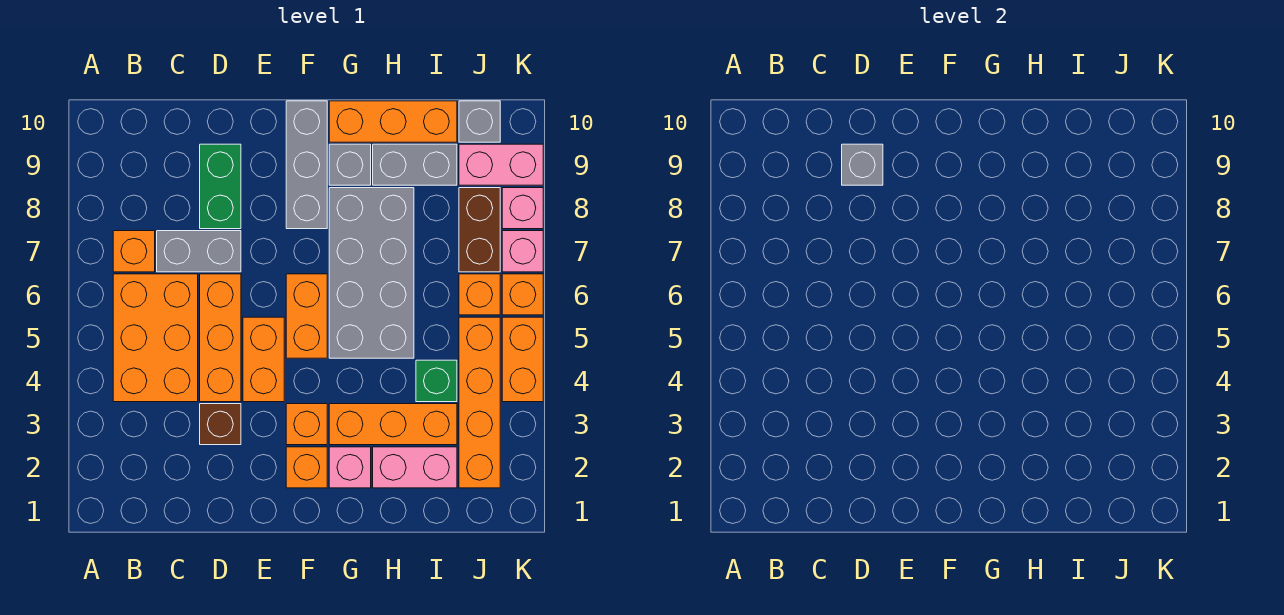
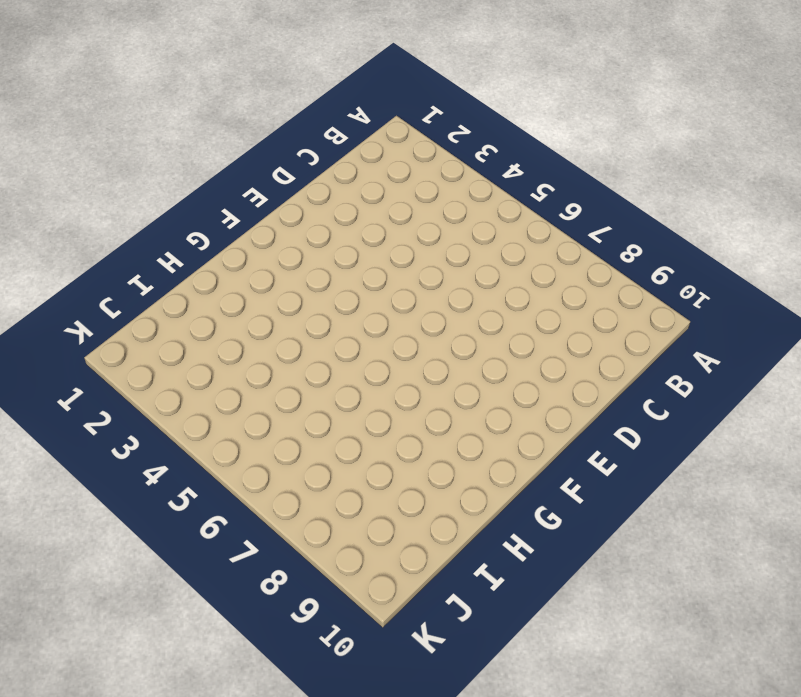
none -> orange 2x3 brick [113,274,198,402]
none -> orange 1x1 brick [113,231,155,272]
none -> grey 1x2 brick [157,231,241,272]

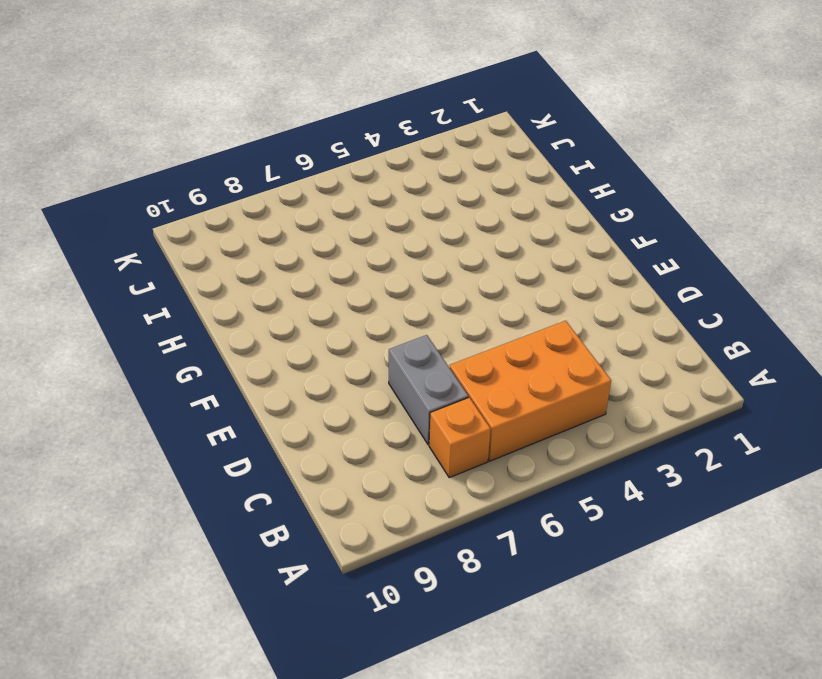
none -> brown 1x1 brick [200,404,241,445]
none -> orange 1x3 brick [200,274,241,402]
none -> green 1x2 brick [200,144,241,229]

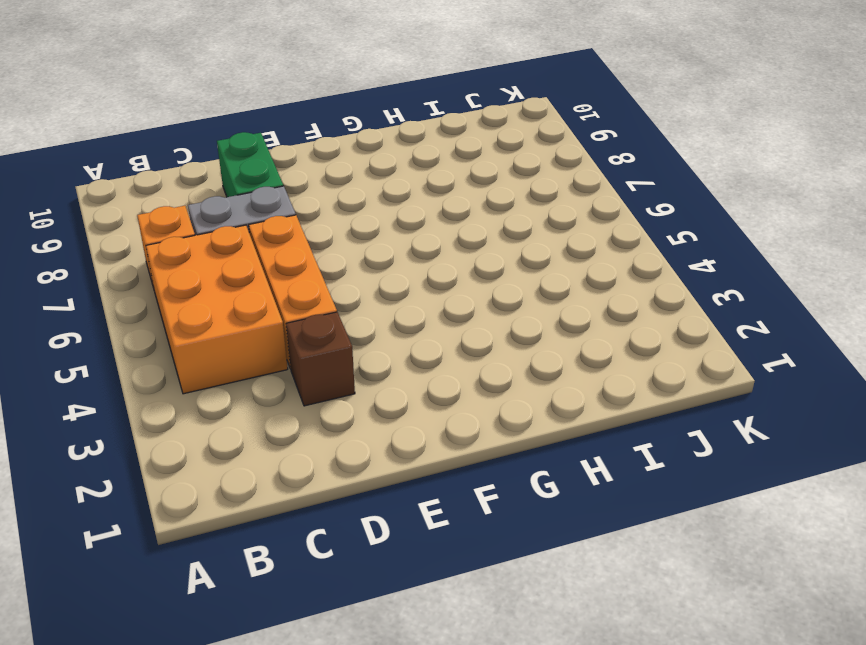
none -> orange 1x2 brick [243,317,284,402]
none -> orange 1x1 brick [286,447,327,488]
none -> orange 1x1 brick [286,404,327,445]

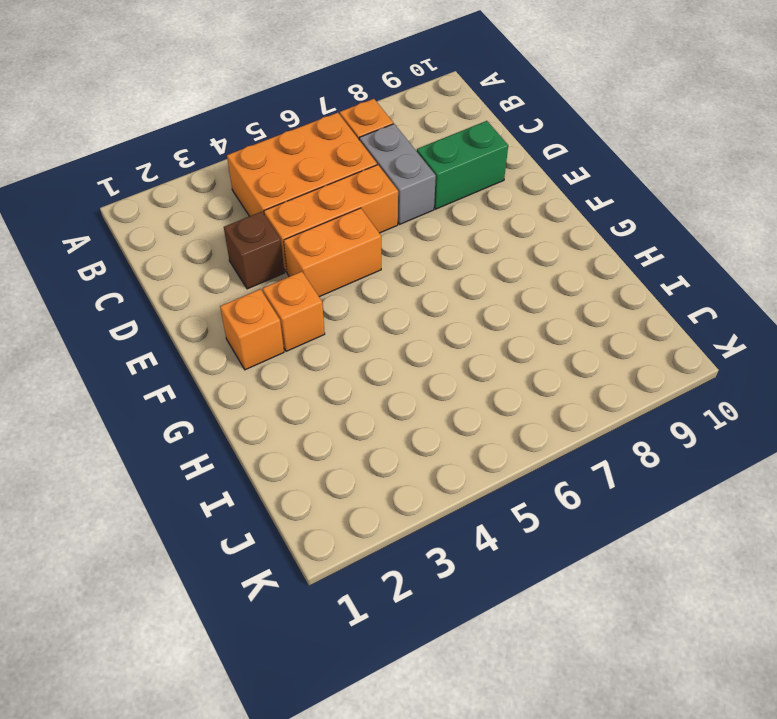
none -> orange 1x2 brick [286,274,327,358]
none -> grey 1x3 brick [286,101,327,229]
none -> pink 1x1 brick [329,447,371,488]

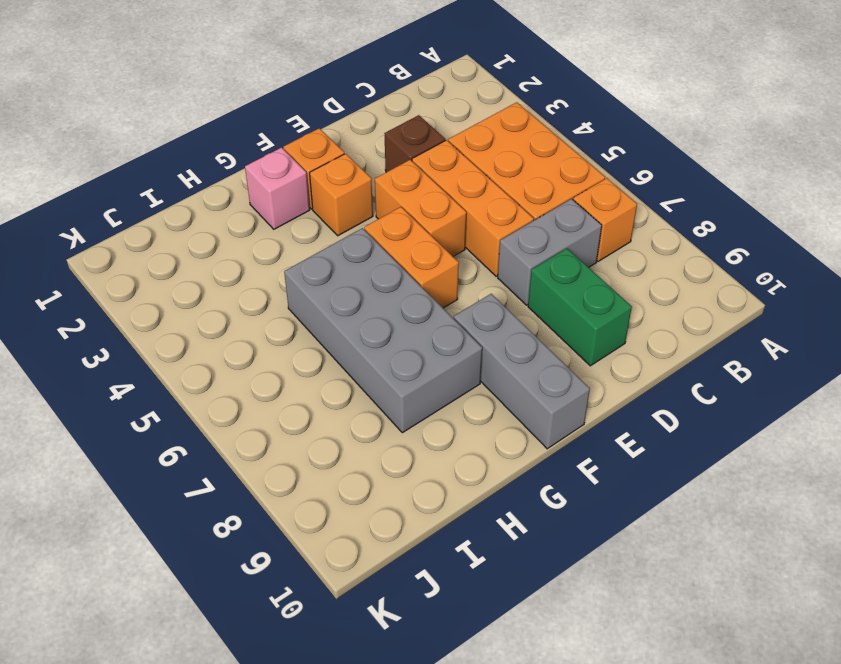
none -> orange 1x3 brick [329,404,457,445]
none -> grey 1x1 brick [329,144,371,185]
none -> orange 1x3 brick [329,101,457,142]

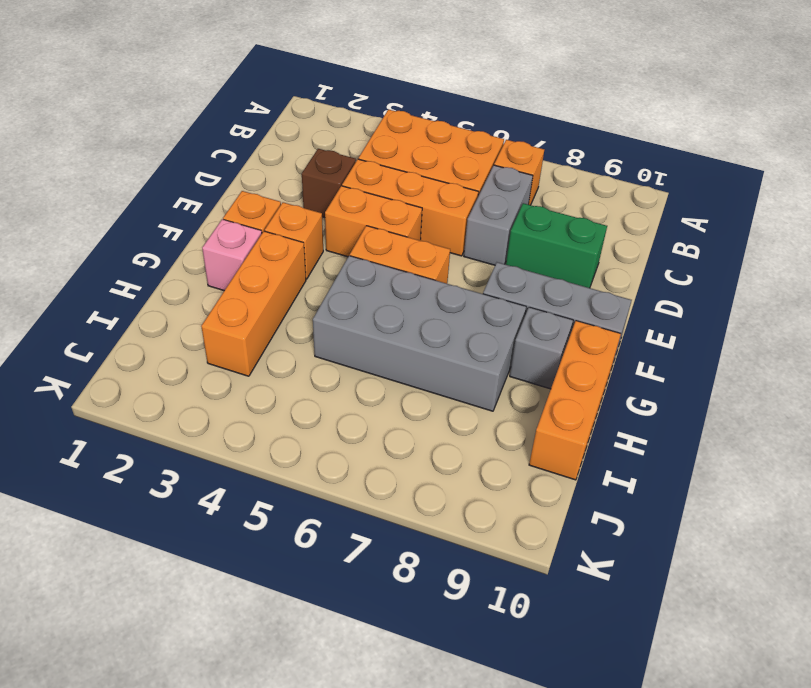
none -> pink 1x2 brick [373,447,457,488]
none -> grey 1x2 brick [373,144,457,185]
none -> green 1x1 brick [416,360,457,402]

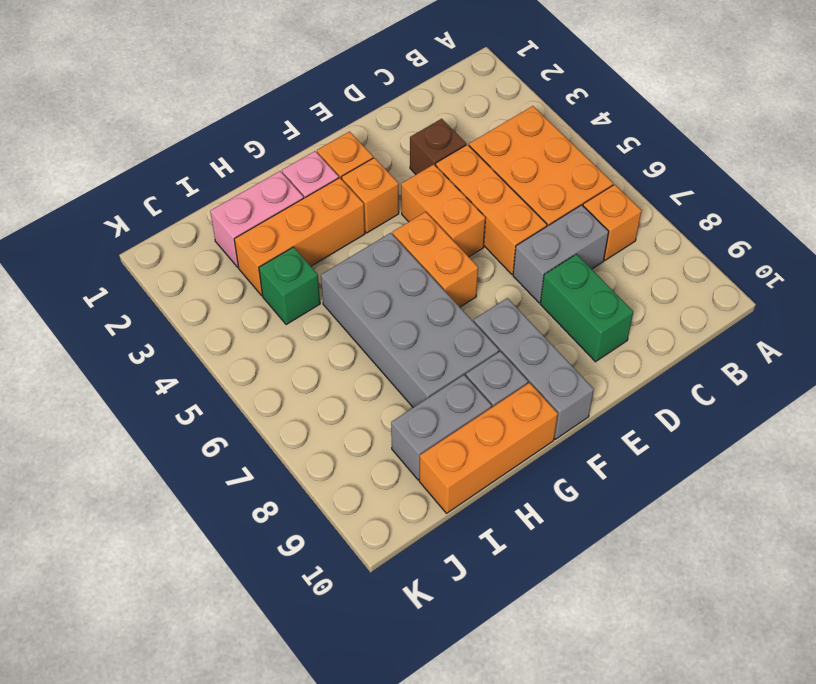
none -> orange 1x4 brick [459,317,500,488]
none -> orange 1x1 brick [459,274,500,315]
none -> brown 1x2 brick [459,188,500,272]

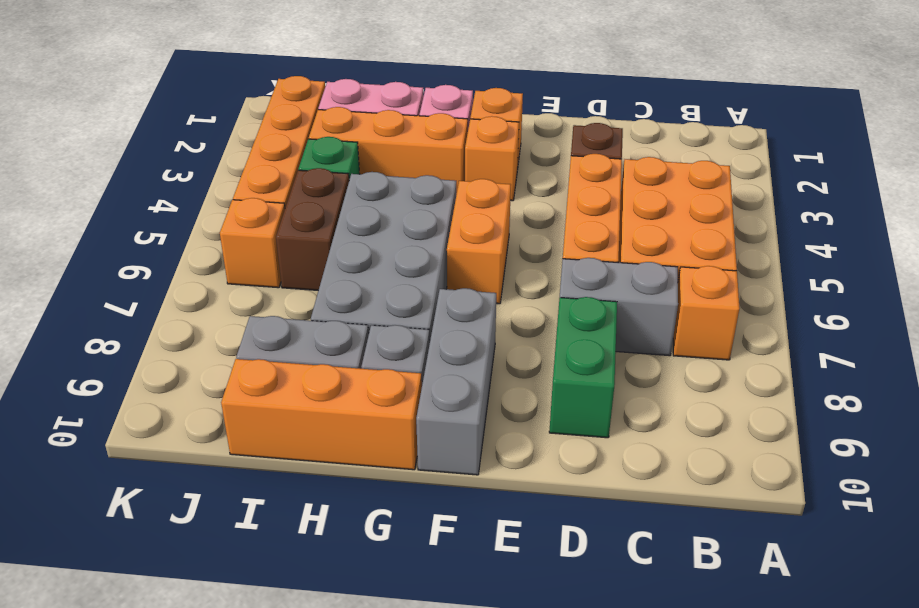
brown 1x2 brick [276,168,349,290] -> brown 1x2 brick moved to [459,188,500,272]
none -> orange 1x2 brick [243,317,284,402]
none -> pink 1x2 brick [459,144,543,185]
none -> grey 1x1 brick [459,101,500,142]

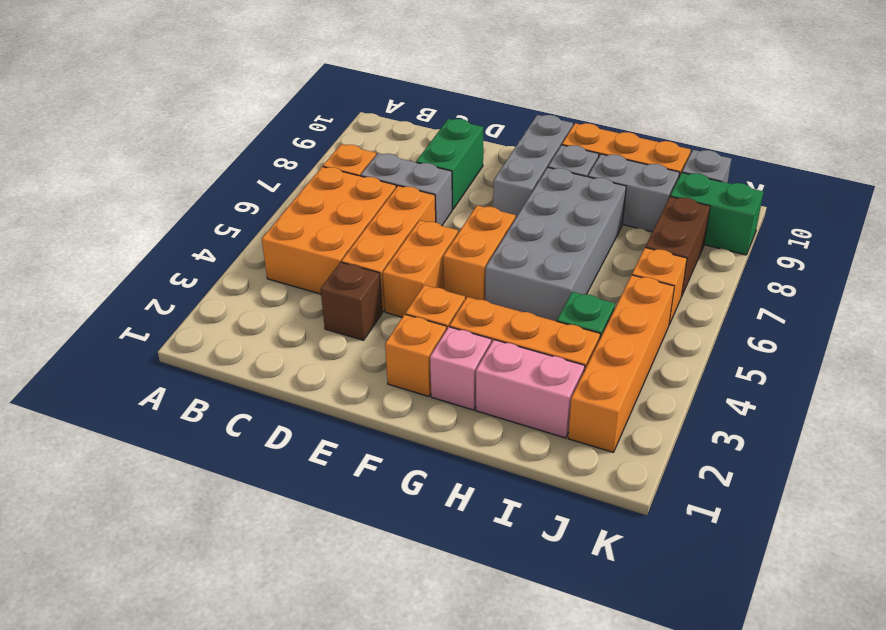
green 1x2 brick [670,173,763,255] -> pink 1x2 brick [459,144,543,185]
none -> orange 1x2 brick [502,317,543,402]
none -> orange 1x1 brick [502,274,543,315]
none -> pink 1x1 brick [502,231,543,272]

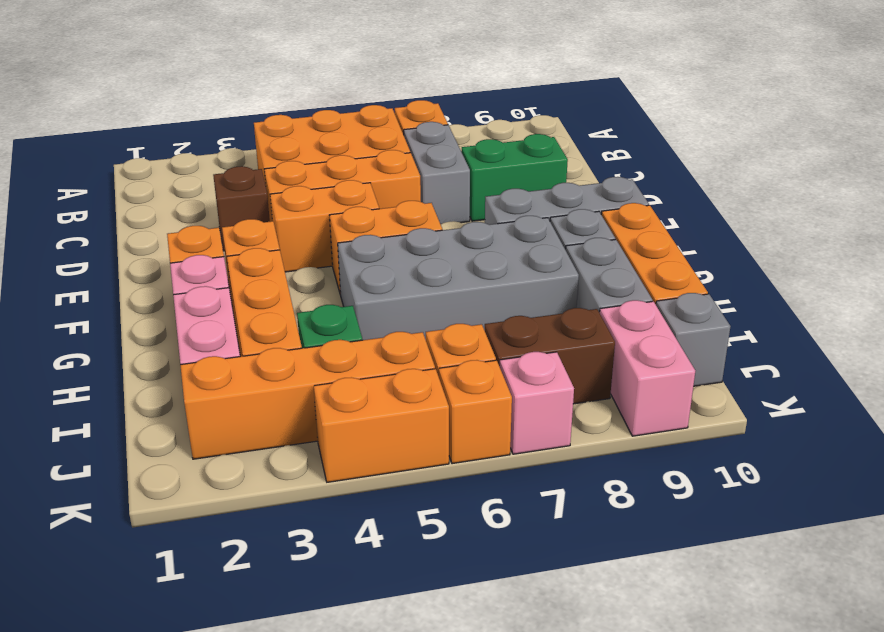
none -> pink 1x1 brick [502,188,543,229]
none -> grey 1x1 brick [842,144,883,185]

